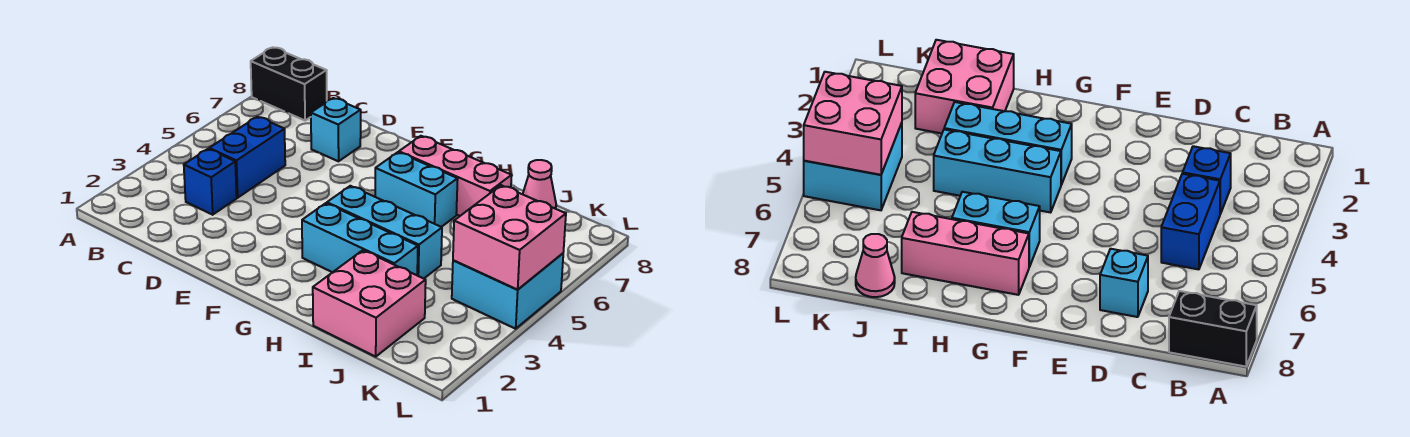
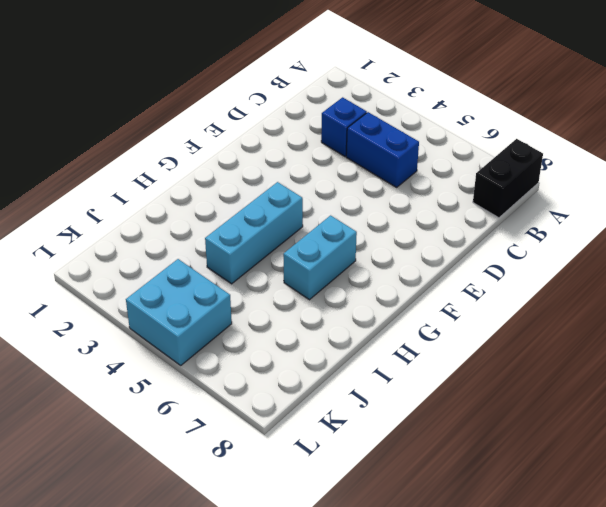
none -> cyan 1x1 brick [311,98,361,161]
none -> cyan 1x3 brick [302,203,418,275]
none -> pink 1x3 brick [399,136,512,216]

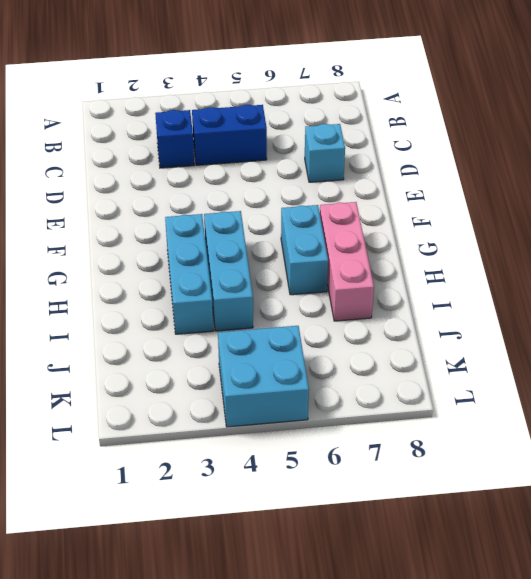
none -> black 1x2 brick [251,48,327,120]
none -> pink 2x2 brick [313,250,426,357]
none -> pink 1x1 cone [523,160,556,209]

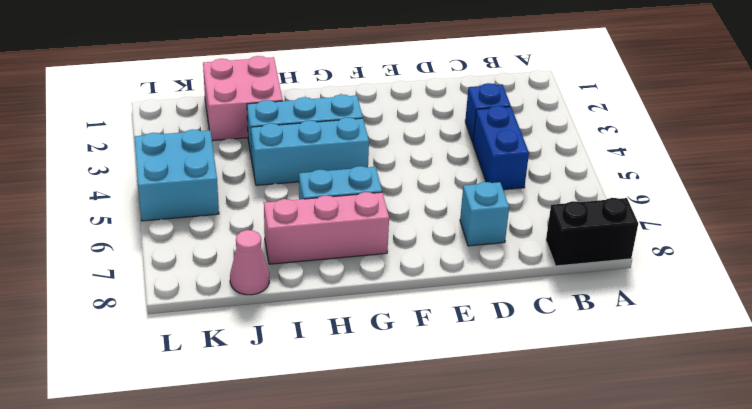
none -> pink 2x2 brick [453,185,566,290]

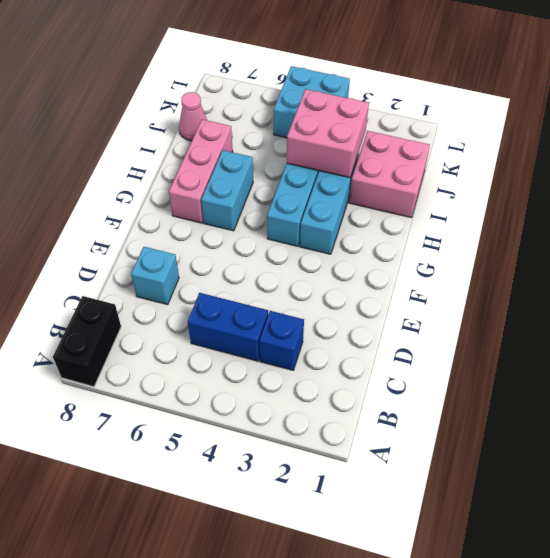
pink 2x2 brick [287,89,369,178] -> pink 2x2 brick moved to [453,185,566,290]

